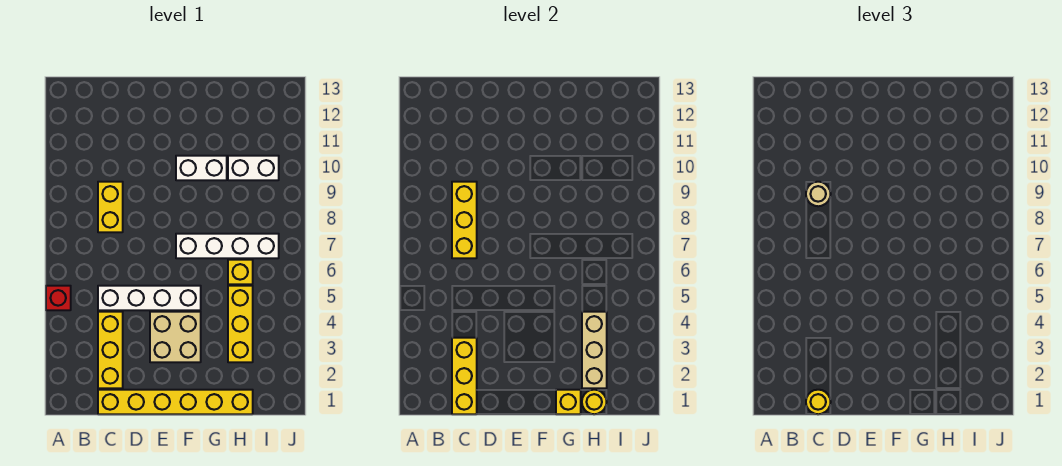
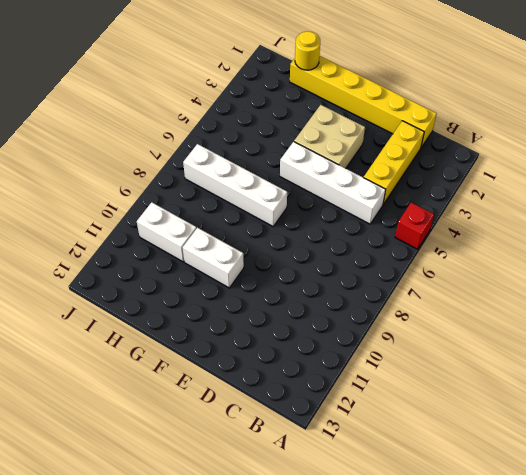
none -> yellow 1x2 brick [98,182,123,232]
none -> yellow 1x3 brick [228,286,253,362]
none -> yellow 1x1 brick [228,260,253,284]

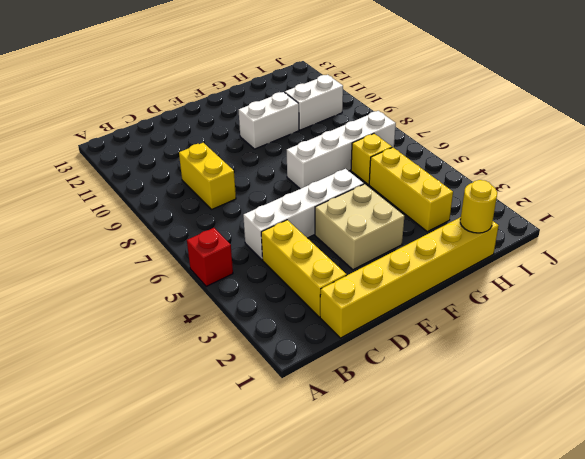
none -> yellow 1x3 brick [452,338,477,414]
none -> yellow 1x3 brick [452,182,477,258]
none -> yellow 1x1 brick [556,390,581,414]

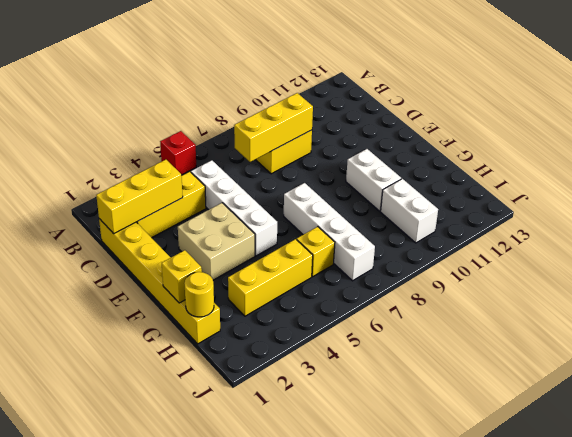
none -> tan 1x3 brick [582,312,607,388]
none -> yellow 1x1 round brick [806,390,831,414]
none -> tan 1x1 round brick [806,182,831,206]

